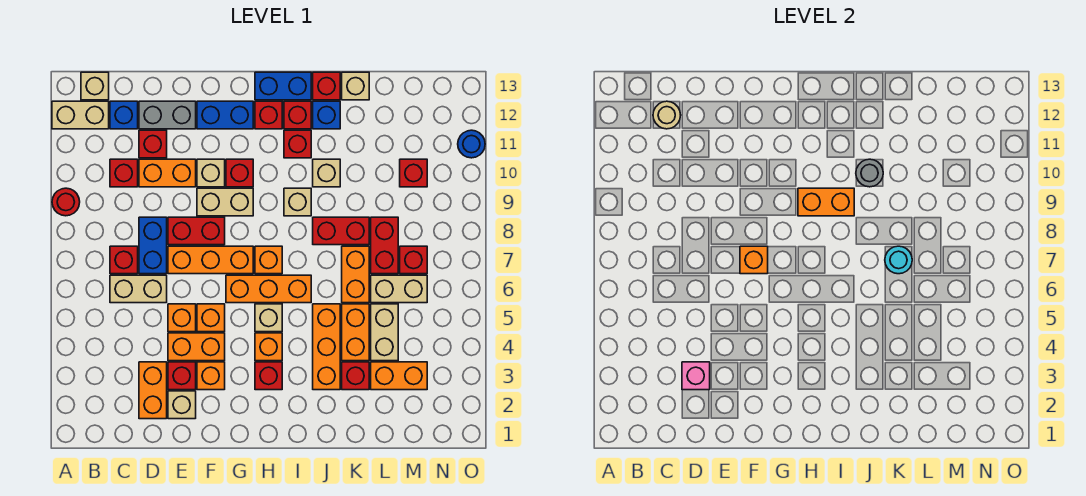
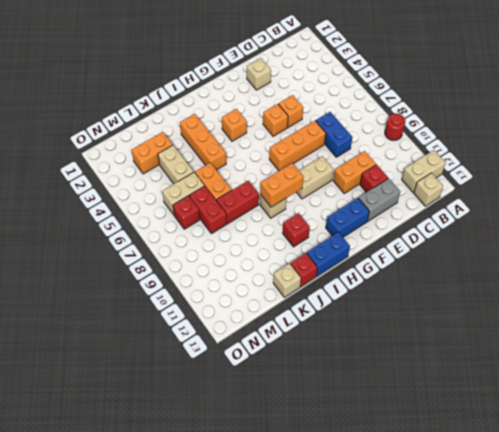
none -> tan 1x2 brick [110,275,167,303]
none -> red 1x1 brick [110,246,138,274]
none -> red 1x1 brick [110,159,138,187]
none -> blue 1x1 brick [110,101,138,129]

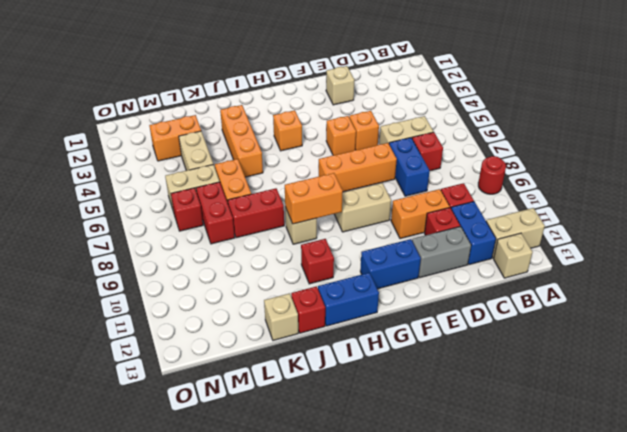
blue 1x2 brick [451,202,496,265] -> blue 1x1 brick [110,101,138,129]
none -> orange 1x2 brick [139,362,167,419]
none -> red 1x1 brick [168,362,196,390]
none -> orange 1x2 brick [168,333,225,361]
none -> red 1x2 brick [168,217,225,245]

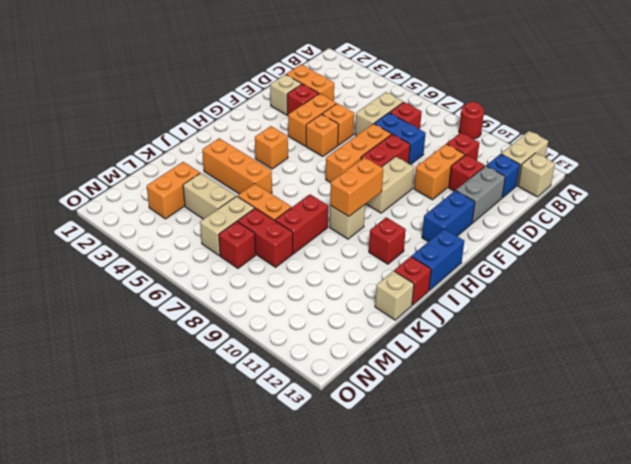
none -> orange 1x1 brick [197,362,225,390]
none -> tan 1x1 brick [197,159,225,187]
none -> orange 1x3 brick [226,275,311,303]
none -> red 1x1 brick [226,159,253,187]

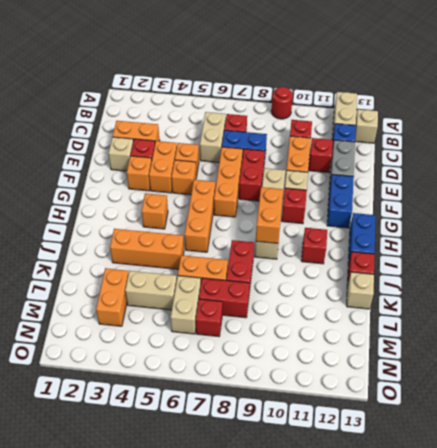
none -> red 1x1 brick [255,362,282,390]
none -> tan 1x1 brick [255,304,282,332]
none -> orange 1x1 brick [255,246,282,274]
none -> red 1x1 brick [255,101,282,129]

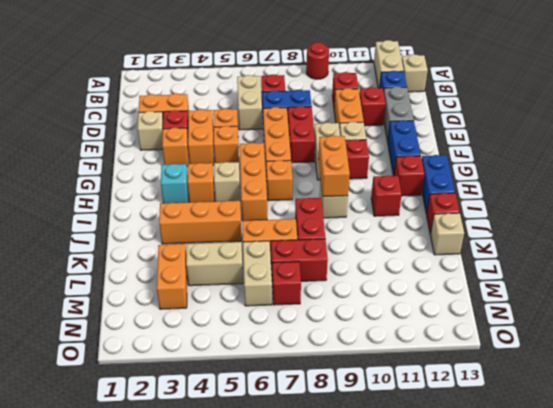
cyan 1x1 brick [161,164,188,203] -> red 1x1 brick [255,362,282,390]
none -> red 1x1 brick [284,101,311,129]
none -> tan 1x1 brick [313,159,340,187]
none -> blue 1x1 brick [313,101,340,129]
none -> red 1x1 brick [342,362,369,390]

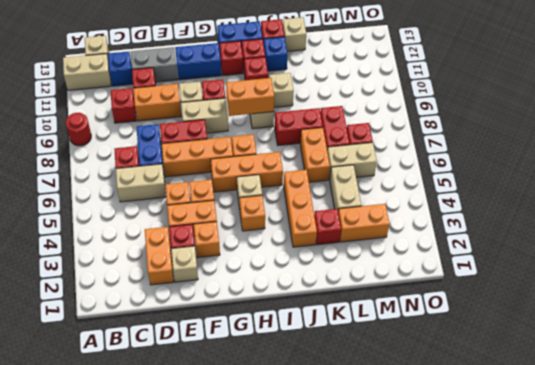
none -> red 1x1 brick [255,362,282,390]
none -> orange 1x2 brick [342,304,369,361]
none -> red 1x1 brick [400,159,427,187]
none -> blue 1x1 round brick [458,130,485,158]

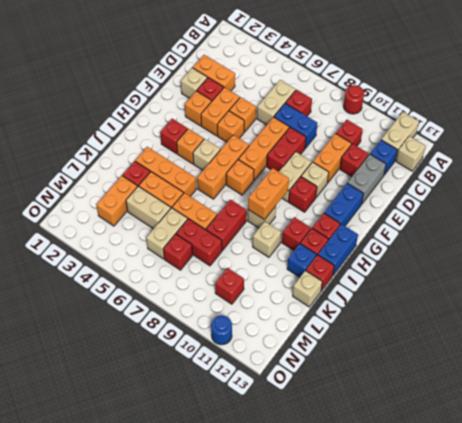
none -> tan 1x1 round brick [653,101,681,129]
none -> pink 1x1 brick [682,362,710,390]
none -> orange 1x1 brick [740,246,768,274]
none -> grey 1x1 round brick [856,159,883,187]

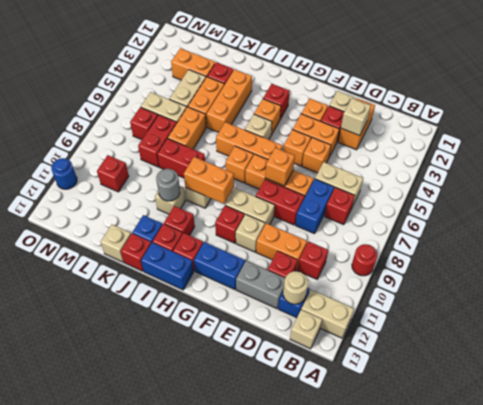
tan 1x1 brick [341,98,371,136] -> pink 1x1 brick [682,362,710,390]
none -> cyan 1x1 round brick [885,246,912,274]

